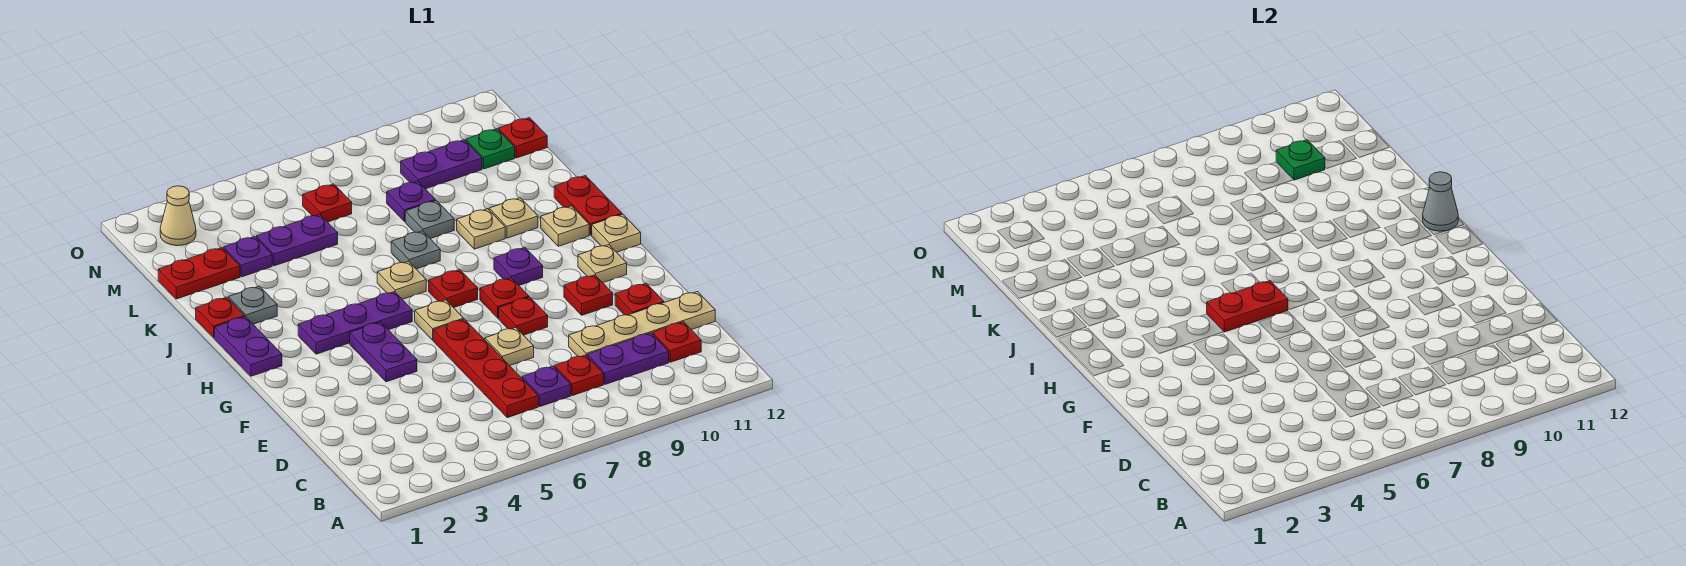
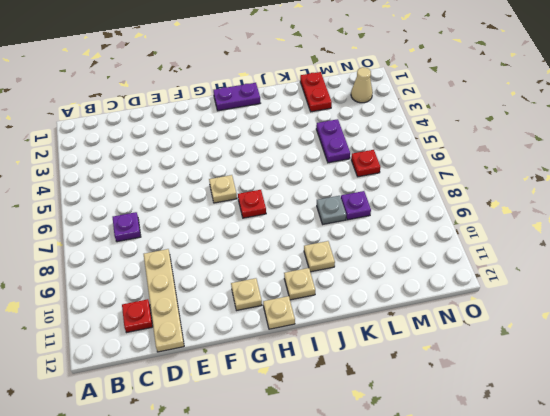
none -> red 1x4 plate [433,319,538,418]
none -> red 1x1 plate [555,355,604,396]
none -> purple 1x2 plate [587,333,669,384]
none -> tan 1x1 plate [485,327,534,366]

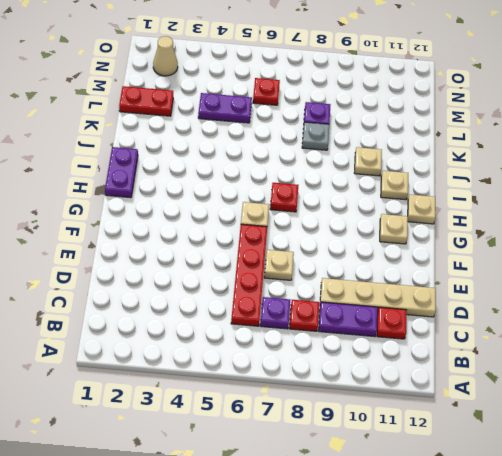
none -> red 1x1 plate [615,283,664,315]
none -> purple 1x2 plate [350,322,417,382]
none -> red 1x1 plate [499,297,548,335]
none -> red 1x1 plate [564,275,613,315]

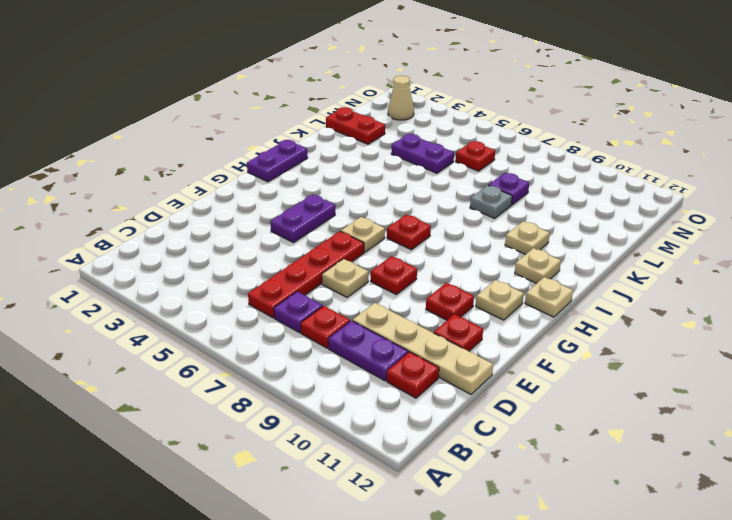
none -> red 1x1 plate [480,278,529,318]
none -> purple 1x3 plate [298,292,412,354]
none -> purple 1x1 plate [494,247,543,285]
none -> tan 1x1 plate [377,261,426,299]

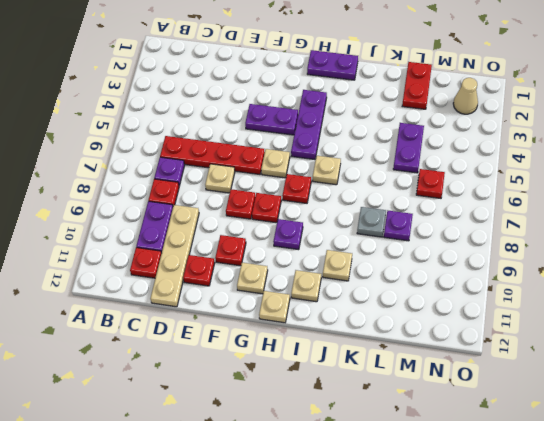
none -> red 1x2 plate [554,176,622,235]
none -> red 1x1 plate [196,297,245,337]
none -> grey 1x1 plate [228,286,277,324]
none -> grey 1x1 plate [391,231,440,269]

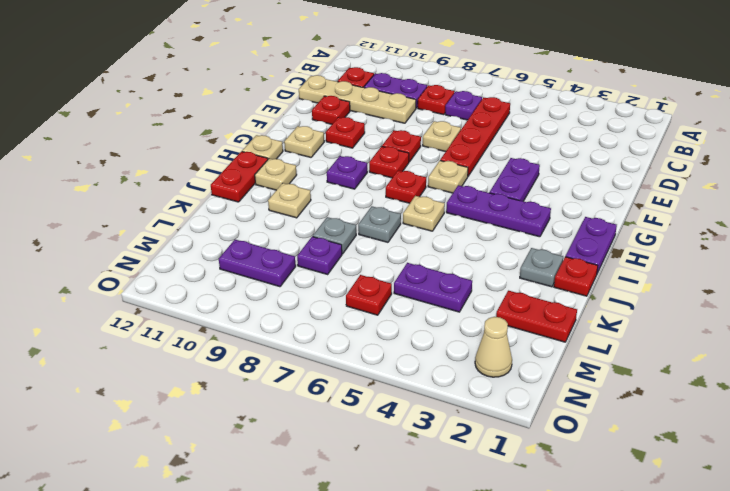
none -> tan 1x1 plate [457,209,505,249]
none -> purple 1x1 plate [224,237,272,277]
none -> green 1x1 plate [466,129,515,169]
none -> red 1x1 plate [498,118,547,158]

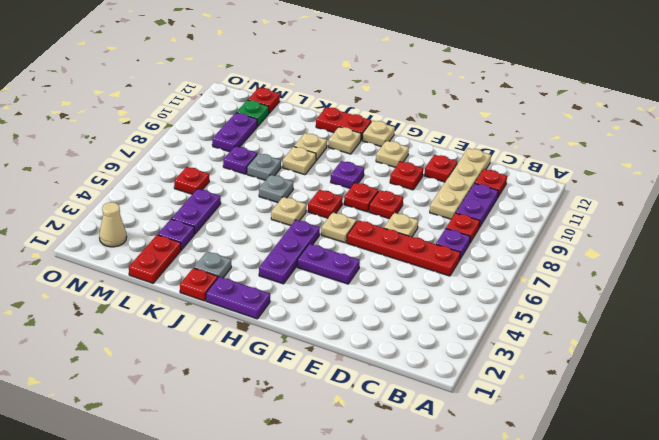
none -> red 1x2 plate [1207,281,1288,332]
none -> grey 1x1 cone [1423,172,1458,231]
none -> green 1x1 plate [1276,140,1325,180]

